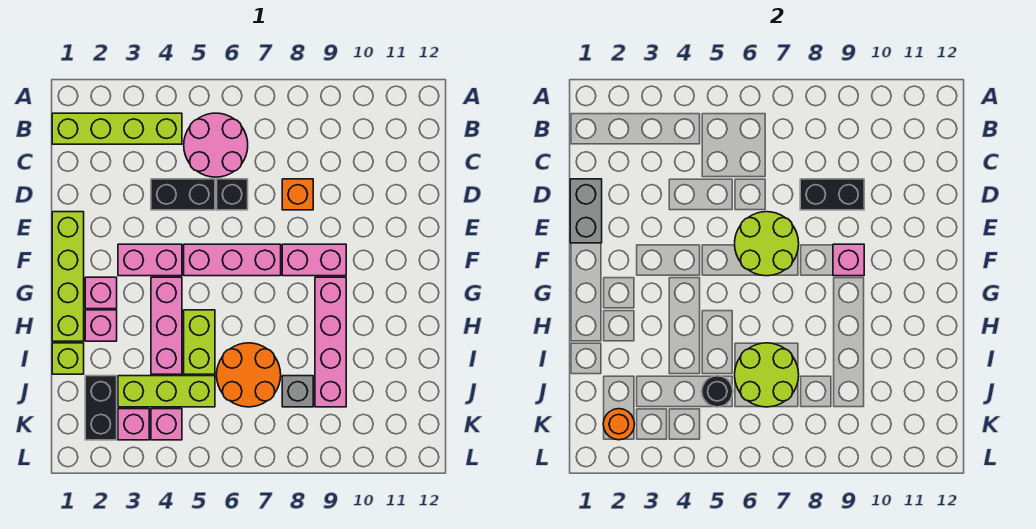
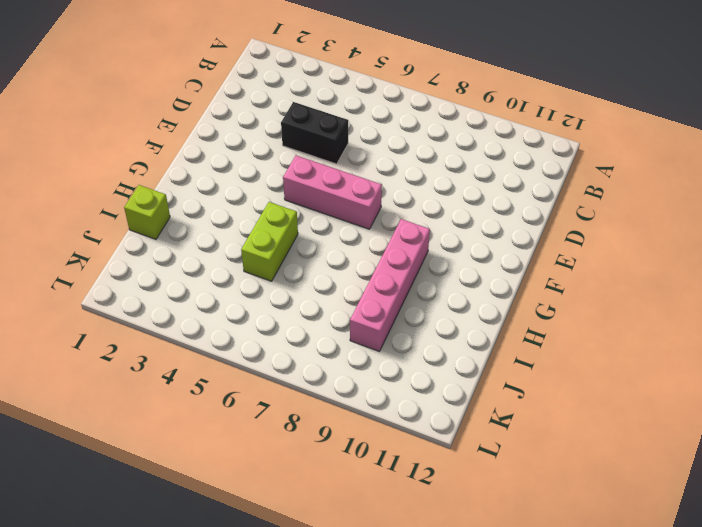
none -> lime 1x4 brick [52,113,182,144]
none -> pink 2x2 round brick [184,113,248,177]
none -> black 1x1 brick [217,179,248,210]

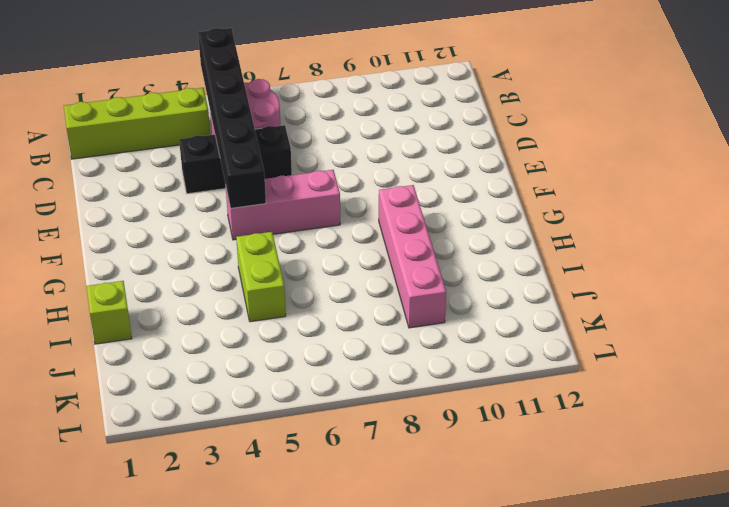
black 1x6 brick [198,28,266,208] -> none
none -> orange 1x1 brick [282,179,313,210]
none -> lime 1x4 brick [52,212,84,341]
none -> pink 1x2 brick [118,244,182,276]

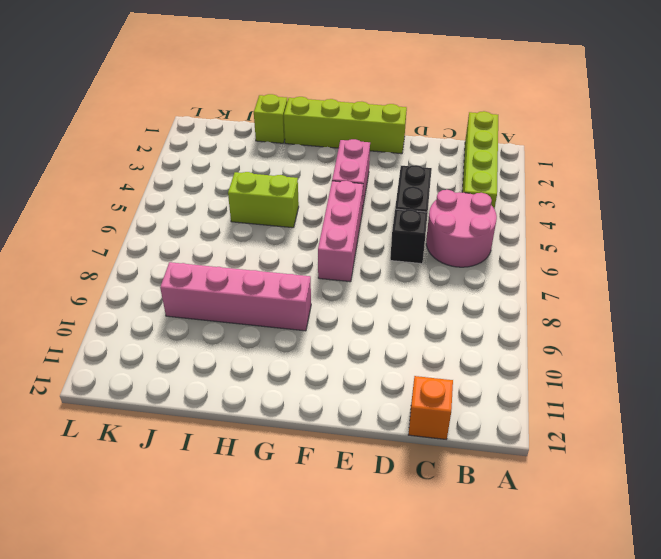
orange 1x1 brick [409,376,453,439] -> orange 1x1 brick moved to [282,179,313,210]
none -> pink 1x2 brick [282,244,346,276]
none -> pink 1x1 brick [85,277,117,309]
none -> pink 1x3 brick [151,277,182,374]

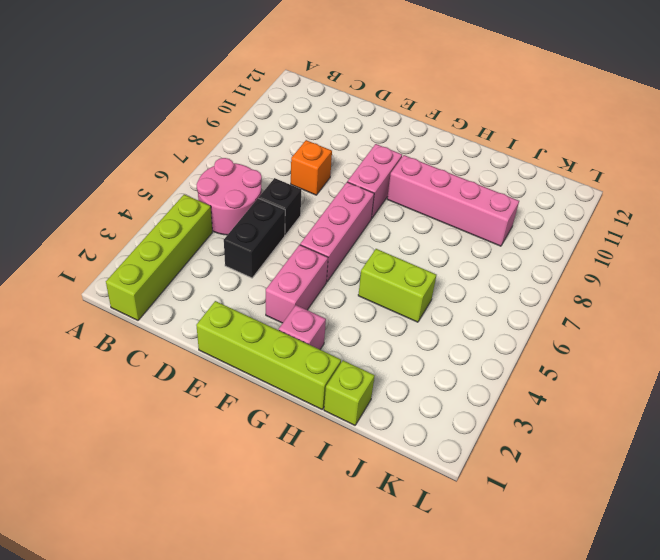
none -> pink 1x3 brick [151,277,182,374]
none -> pink 1x1 brick [85,310,117,341]
none -> orange 2x2 round brick [217,343,281,407]

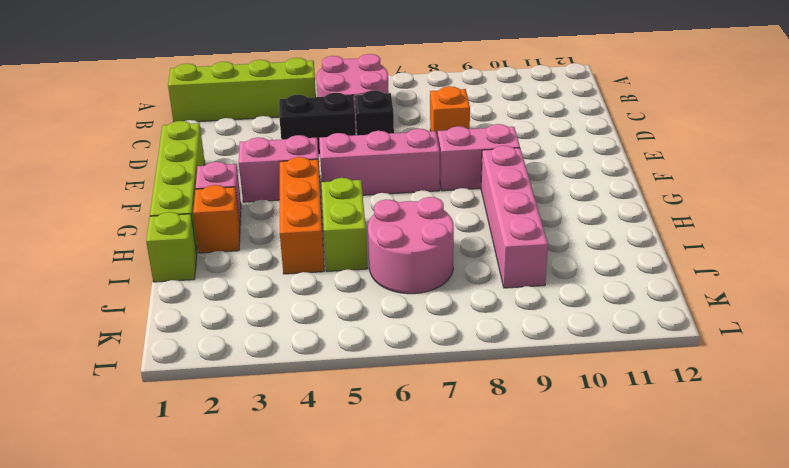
orange 1x3 brick [280,157,324,274] -> pink 1x3 brick [151,277,182,374]
orange 1x1 brick [193,185,240,253] -> pink 1x1 brick [85,310,117,341]
pink 2x2 round brick [368,197,454,294] -> orange 2x2 round brick [217,343,281,407]
none -> black 1x2 brick [85,376,117,440]
none -> lime 1x3 brick [118,376,215,407]
none -> grey 1x1 brick [282,376,313,407]

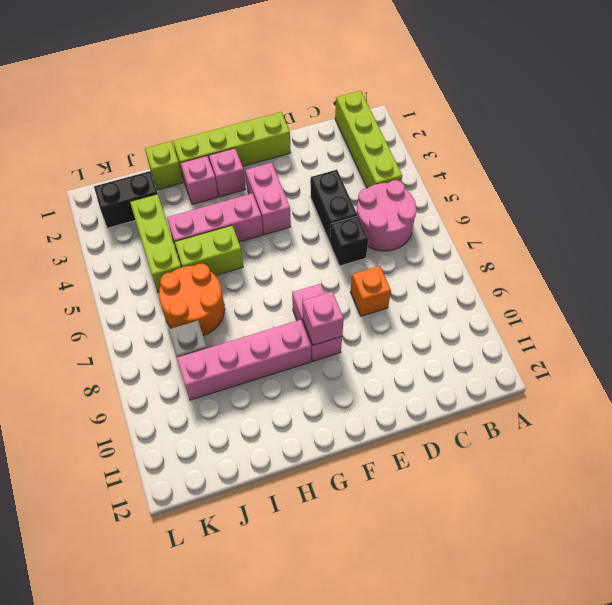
none -> pink 1x3 brick [184,244,281,276]
none -> pink 1x1 brick [118,409,149,440]
none -> pink 1x1 brick [151,409,182,440]

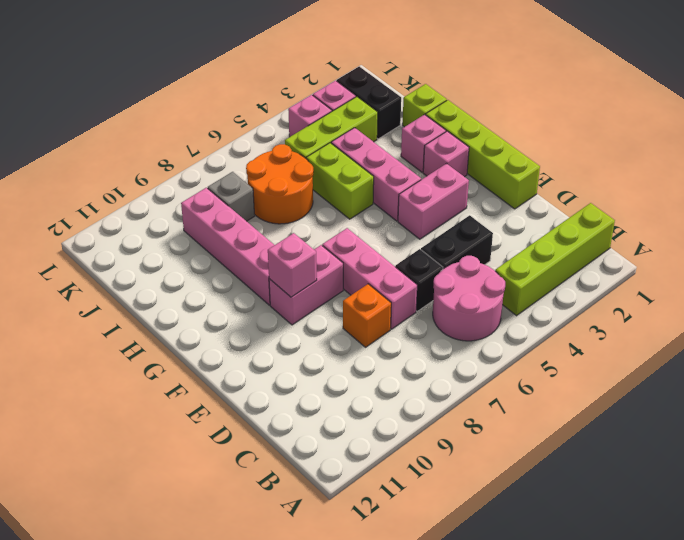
pink 1x3 brick [322,228,417,329] -> pink 1x3 brick turned to [184,244,281,276]
none -> grey 1x2 brick [570,179,602,243]
none -> black 1x2 brick [800,179,864,210]
none -> lime 2x2 round brick [735,212,799,276]

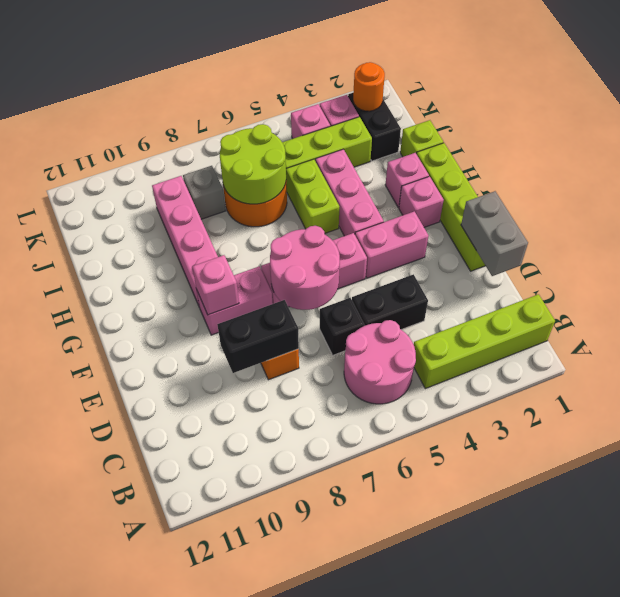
pink 2x2 round brick [270,226,340,310] -> lime 2x2 round brick [735,212,799,276]
none -> black 1x1 round brick [702,376,733,407]

